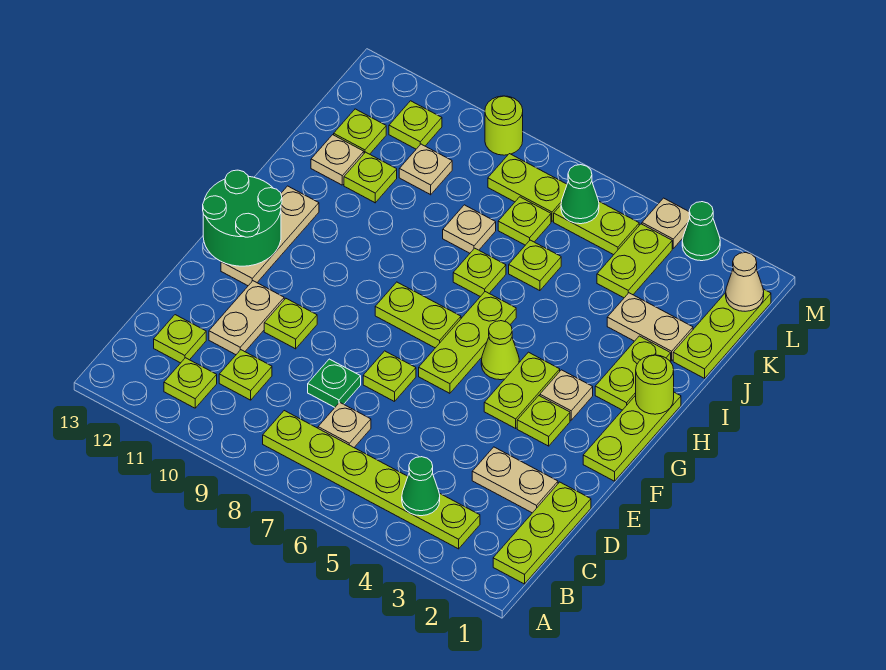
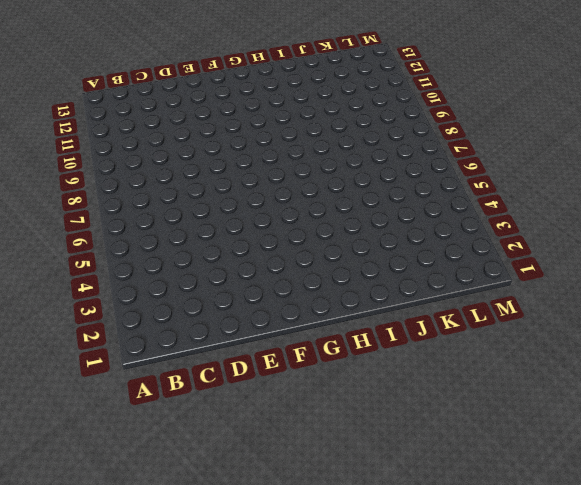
none -> lime 1x3 plate [493,482,591,584]
none -> lime 1x6 plate [263,411,480,549]
none -> lime 1x1 plate [164,358,217,408]
none -> tan 1x1 plate [318,402,371,447]

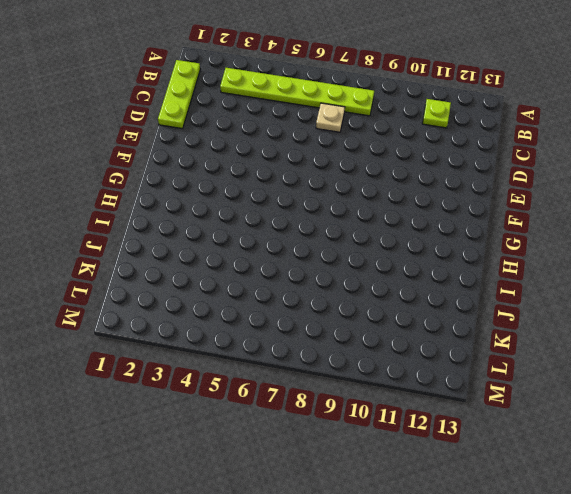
none -> lime 1x1 plate [219,350,272,400]
none -> lime 1x1 plate [154,315,206,363]
none -> tan 1x2 plate [472,447,558,513]
none -> green 1x1 plate [308,359,361,407]

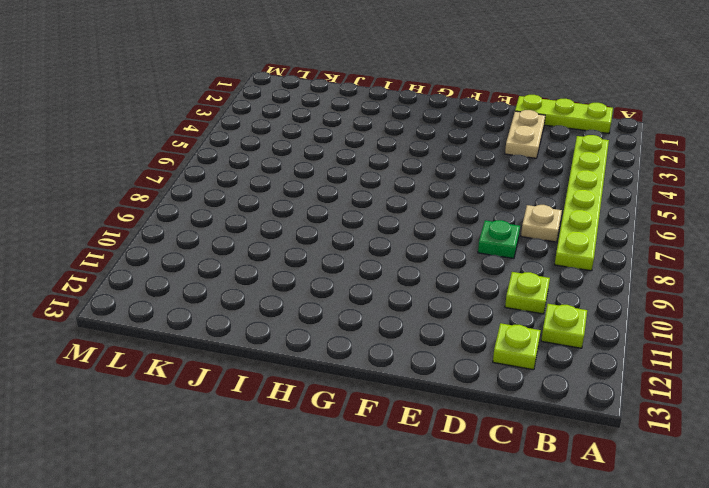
none -> tan 1x2 plate [209,281,284,355]
none -> lime 1x1 plate [363,351,416,402]
none -> lime 1x1 plate [264,299,317,349]
none -> lime 1x3 plate [583,392,681,481]

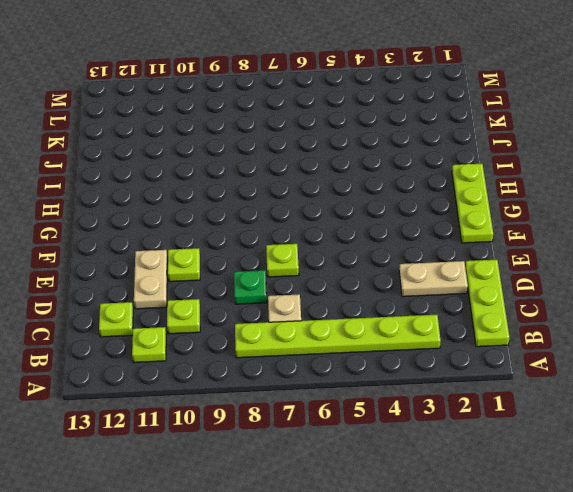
none -> lime 1x1 plate [517,396,570,446]
none -> lime 1x2 plate [484,352,560,428]
none -> lime 1x3 plate [419,292,516,393]
none -> tan 1x3 plate [221,186,319,286]

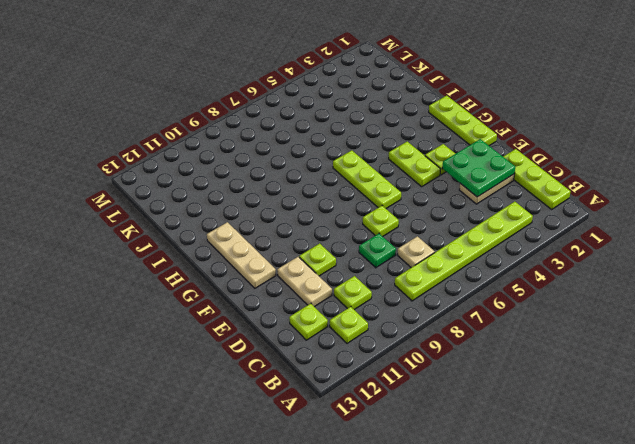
green 2x2 plate [442,139,515,197] -> none
none -> tan 1x1 plate [540,370,593,420]
none -> lime 1x1 cone [481,321,519,380]
none -> lime 1x2 plate [375,282,461,348]
none -> lime 1x2 plate [595,336,671,410]

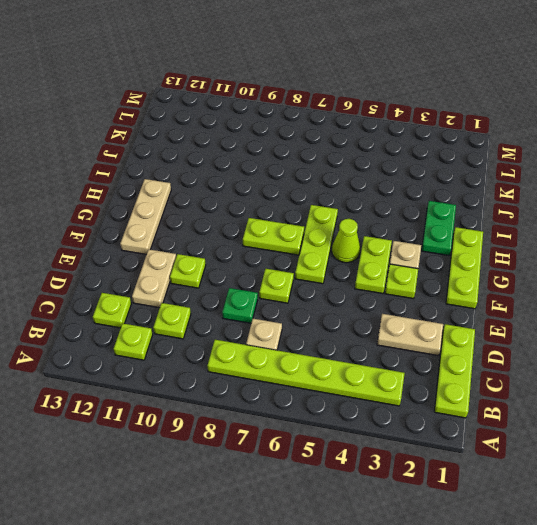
green 1x2 plate [422,201,456,255] -> lime 1x2 plate [595,336,671,410]
none -> lime 1x1 plate [453,248,506,297]
none -> lime 1x3 plate [673,289,771,378]
none -> tan 1x2 plate [607,293,693,361]
none -> lime 1x1 plate [509,240,561,291]

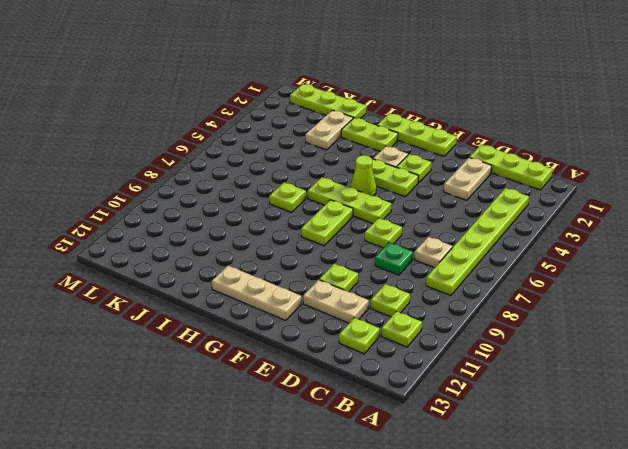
none -> lime 1x1 plate [509,240,561,291]
none -> tan 1x1 plate [443,205,496,253]
none -> lime 1x1 plate [344,152,397,203]
none -> tan 1x1 plate [311,135,364,185]

